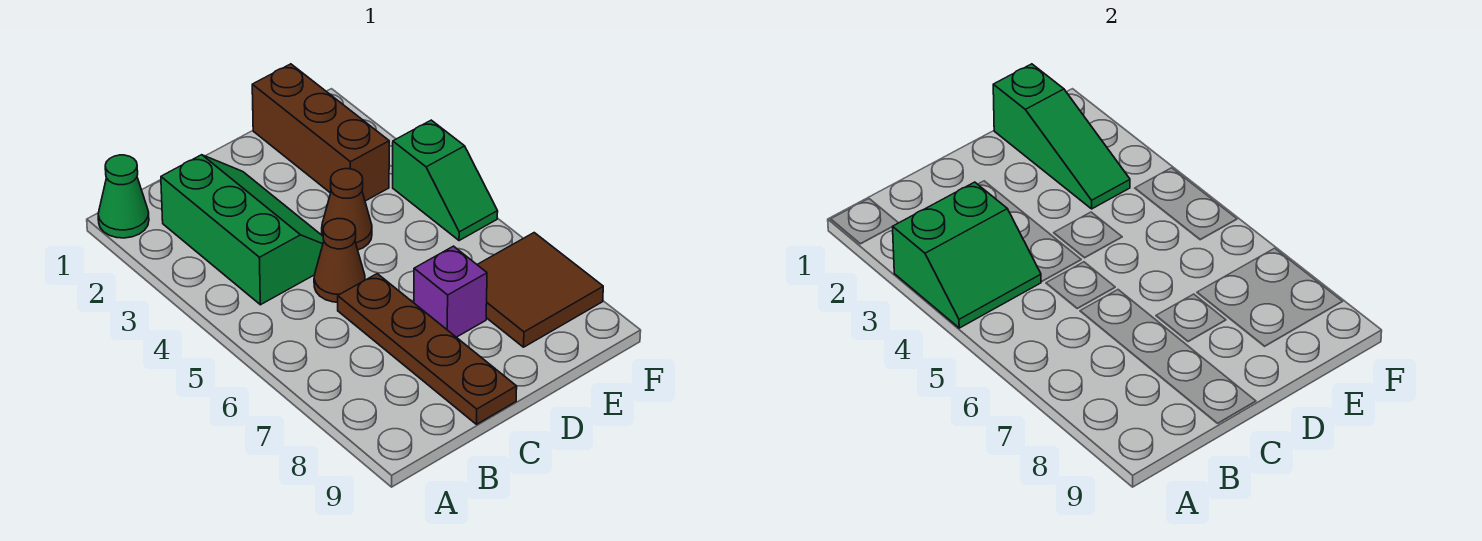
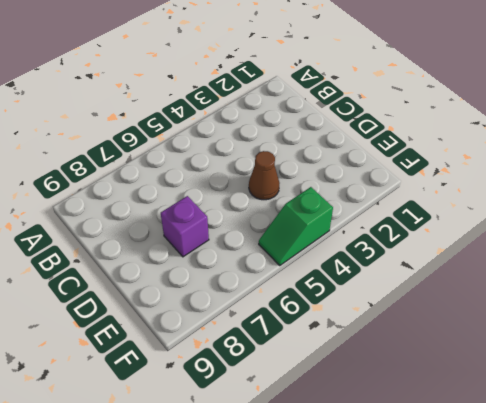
none -> green 1x1 cone [98,155,149,238]
none -> green 2x3 slope [161,155,324,305]

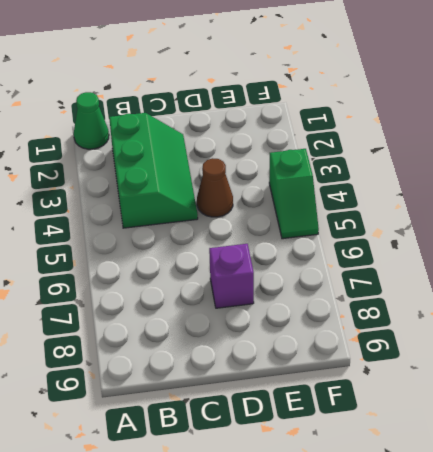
none -> brown 1x1 cone [314,219,365,302]
none -> brown 1x4 plate [338,274,517,424]

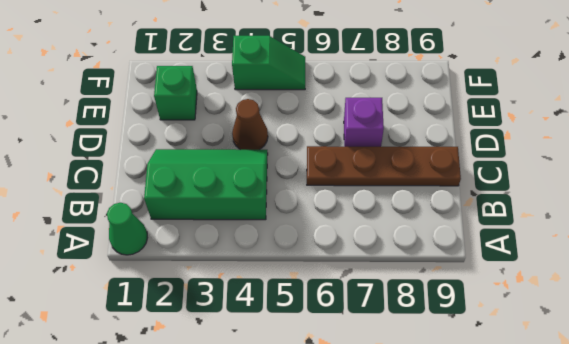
green 1x1 brick [154,66,197,120] -> brown 1x3 brick [252,64,389,201]
none -> brown 1x1 cone [314,219,365,302]
none -> brown 2x2 tile [477,233,603,347]

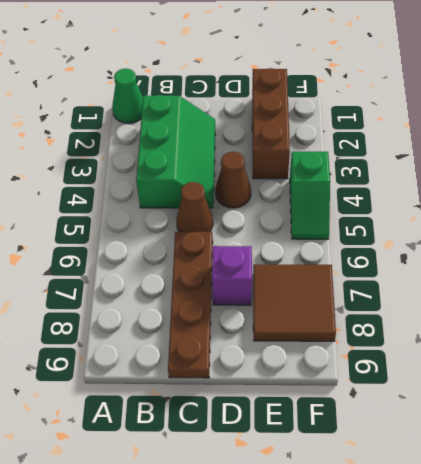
none -> green 2x2 slope [893,182,1041,328]
none -> green 1x3 slope [993,64,1130,209]

